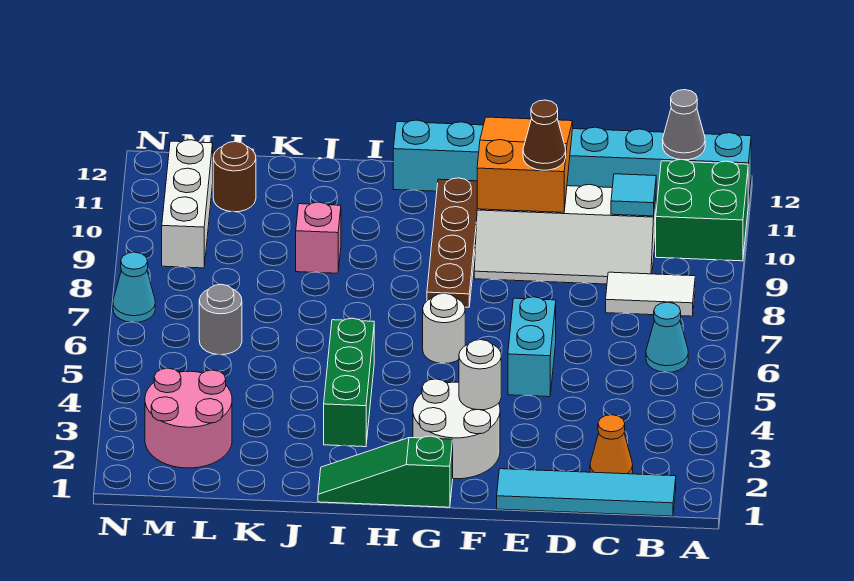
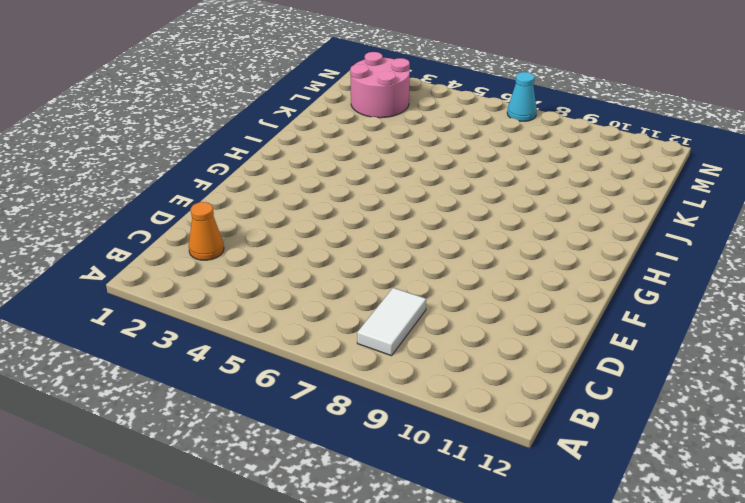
none -> green 2x2 brick [656,159,748,261]
none -> cyan 1x8 brick [393,120,751,203]
none -> cyan 1x4 tile [497,469,676,516]

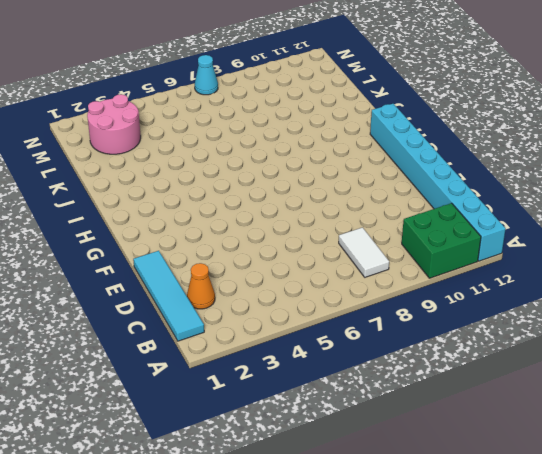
none -> cyan 1x1 cone [646,302,688,373]
none -> white 2x4 slope [474,184,656,284]
none -> cyan 1x2 brick [508,297,556,397]

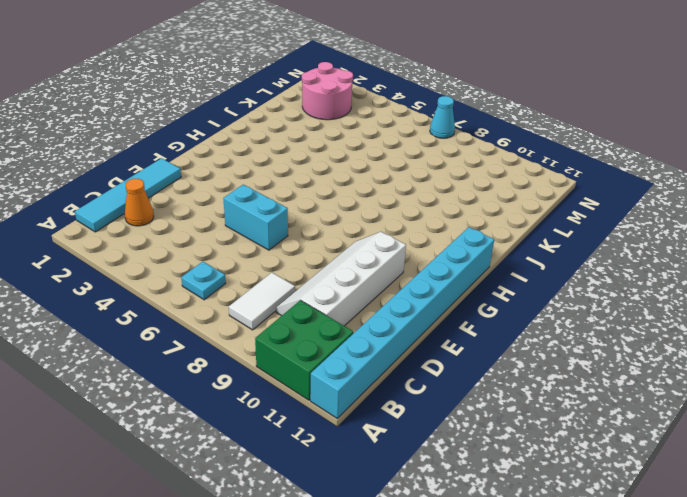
cyan 1x1 plate [181,262,226,300] -> cyan 1x1 cone [646,302,688,373]
none -> white 2x2 round brick [413,379,500,479]
none -> green 1x3 slope [318,436,453,507]
none -> white 1x1 round brick [423,293,465,364]

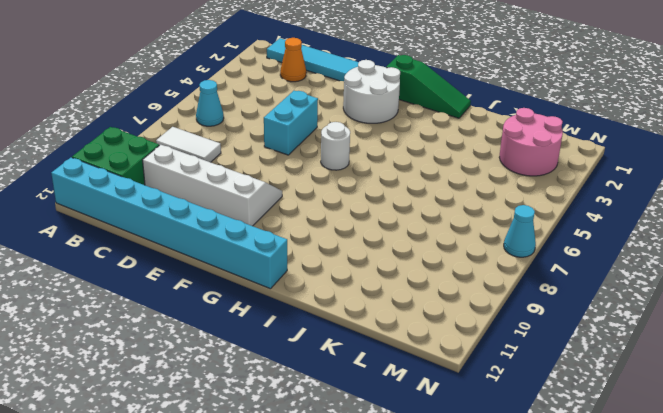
none -> brown 1x4 plate [427,178,477,307]
none -> green 1x3 brick [324,318,374,447]
none -> pink 1x1 brick [296,202,341,273]

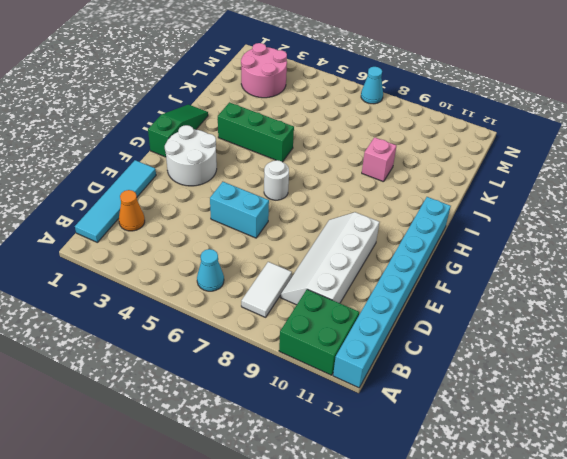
none -> brown 1x4 plate [427,178,477,307]
none -> grey 1x1 round brick [199,284,242,355]
none -> brown 1x1 round brick [213,142,256,212]

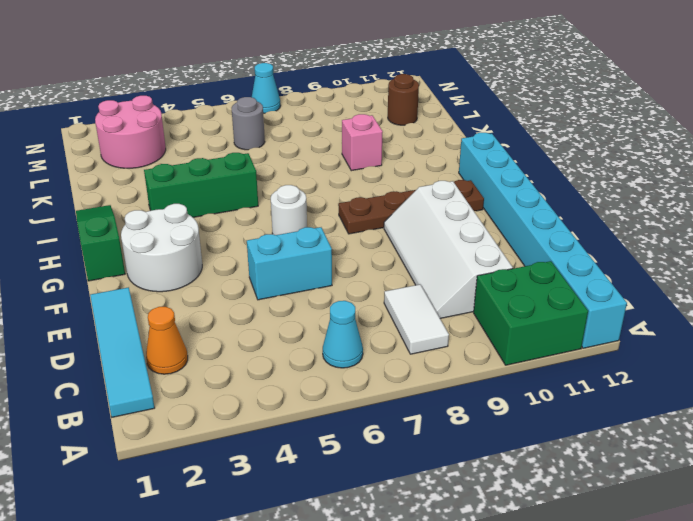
none -> white 1x3 brick [162,140,213,268]
none -> grey 1x1 cone [663,90,705,160]
none -> cyan 1x1 tile [611,174,656,216]

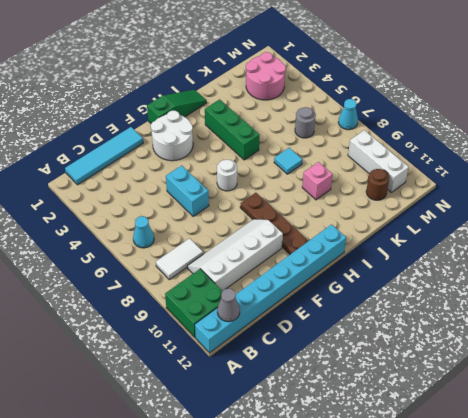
cyan 1x1 tile [274,148,302,174] -> cyan 1x1 tile moved to [611,174,656,216]
none -> orange 1x1 cone [590,415,633,474]
none -> orange 2x3 slope [477,117,573,212]
none -> white 1x1 round brick [459,340,501,410]

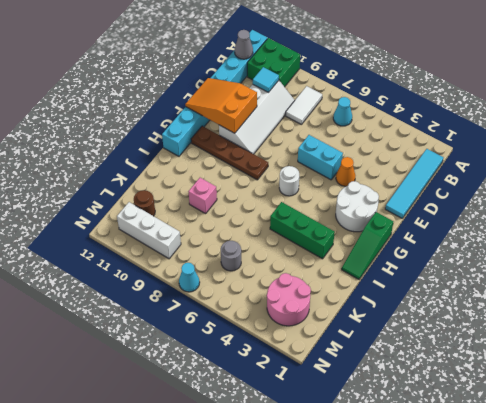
orange 1x1 cone [336,157,355,186] -> orange 1x1 cone moved to [590,415,633,474]
none -> white 1x1 round brick [459,340,501,410]
none -> brown 1x1 cone [523,100,566,170]

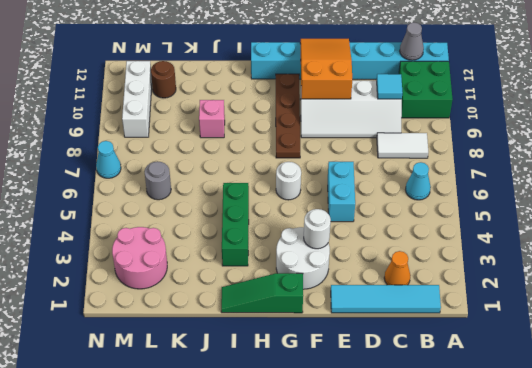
none -> brown 1x1 cone [523,100,566,170]

